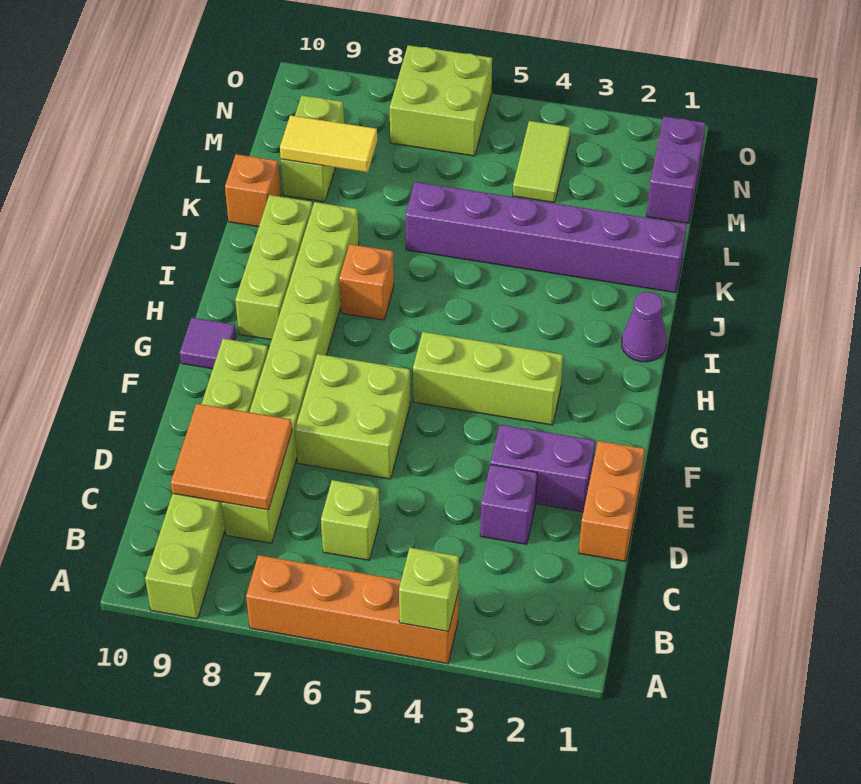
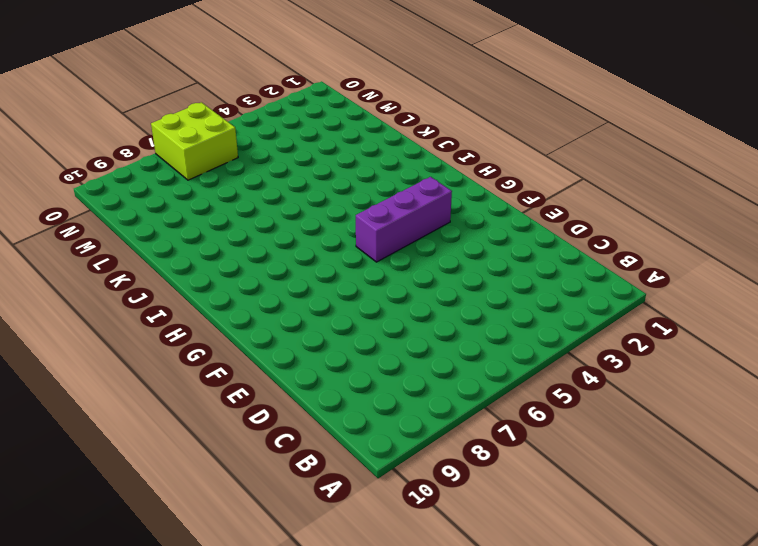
purple 1x3 brick [356,177,452,262] -> lime 1x3 brick [413,332,563,425]
none -> orange 1x4 brick [246,555,458,664]
none -> lime 1x6 brick [145,339,268,619]
none -> lime 1x1 brick [321,480,380,560]

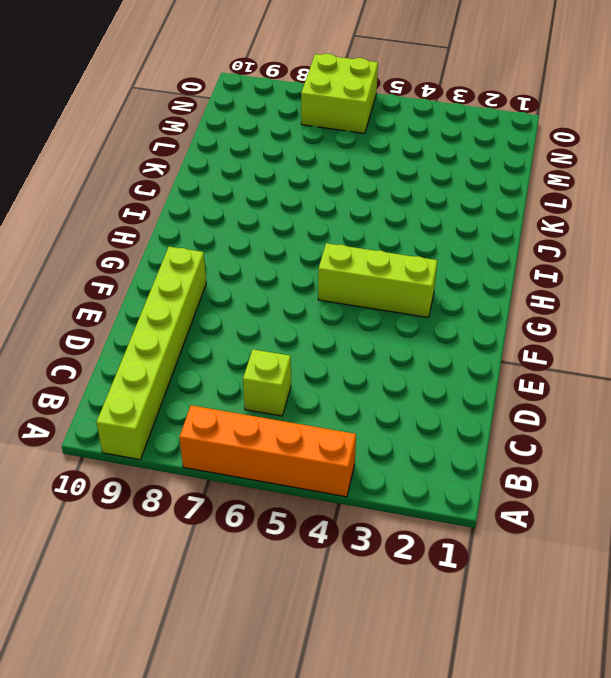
none -> lime 1x8 brick [222,202,359,543]
none -> orange 1x2 brick [579,441,645,562]
none -> purple 1x1 brick [480,464,537,544]

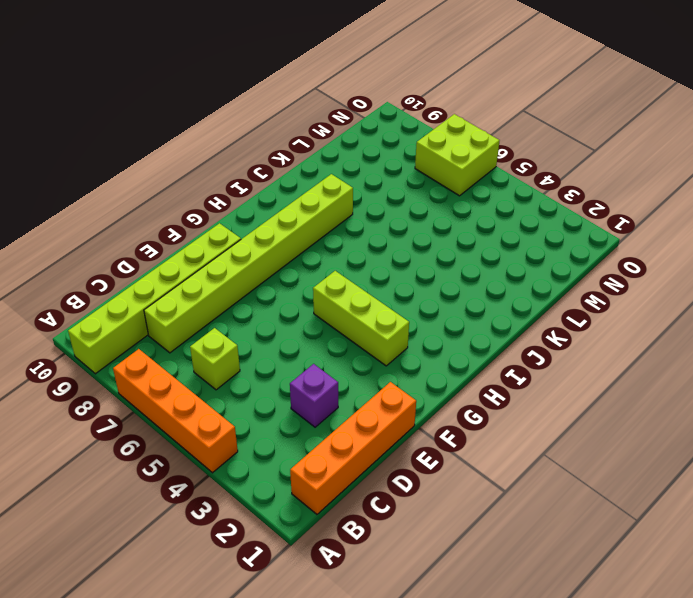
orange 1x4 brick [290,382,416,514] -> orange 1x2 brick [579,441,645,562]
none -> purple 1x2 brick [491,425,595,512]
none -> lime 2x2 brick [295,354,411,479]
none -> purple 1x1 tile [180,318,236,369]

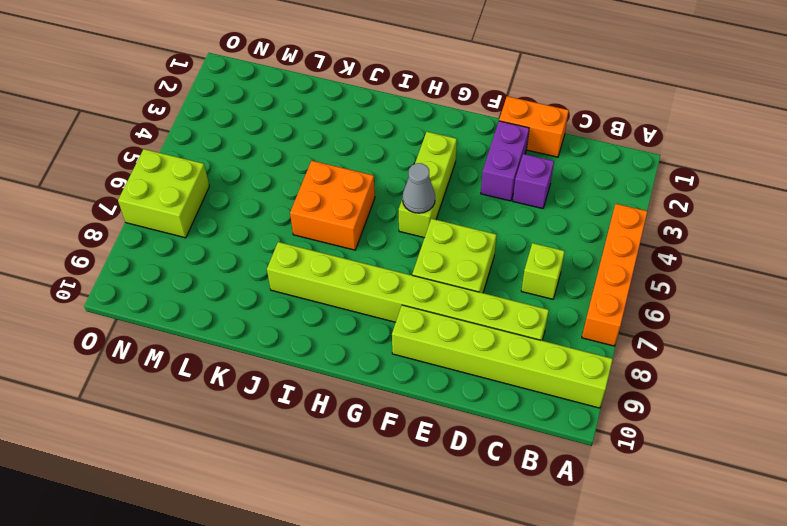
grey 1x1 cone [403,163,435,213] -> none
orange 2x2 brick [290,161,375,250] -> none
none -> purple 1x1 tile [180,318,236,369]
none -> lime 1x3 brick [235,195,312,340]
none -> purple 1x1 cone [622,292,667,362]

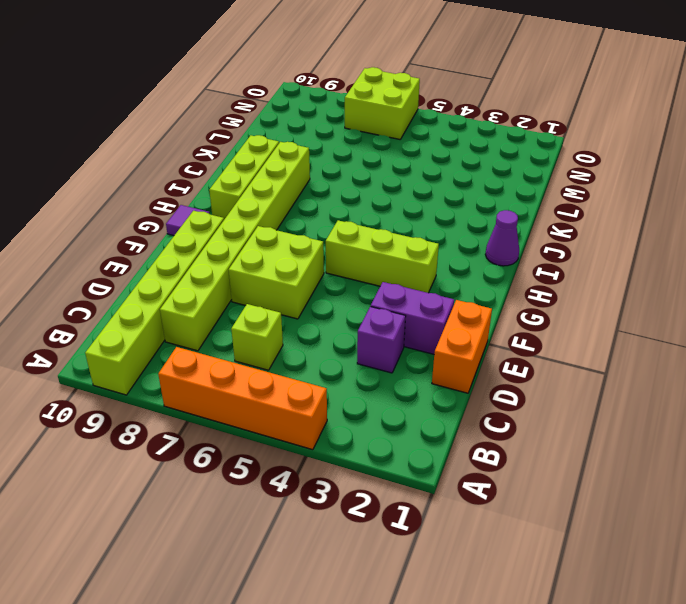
none -> orange 1x1 brick [339,244,394,320]
none -> purple 1x6 brick [406,182,687,293]
none -> orange 1x1 brick [225,154,281,227]

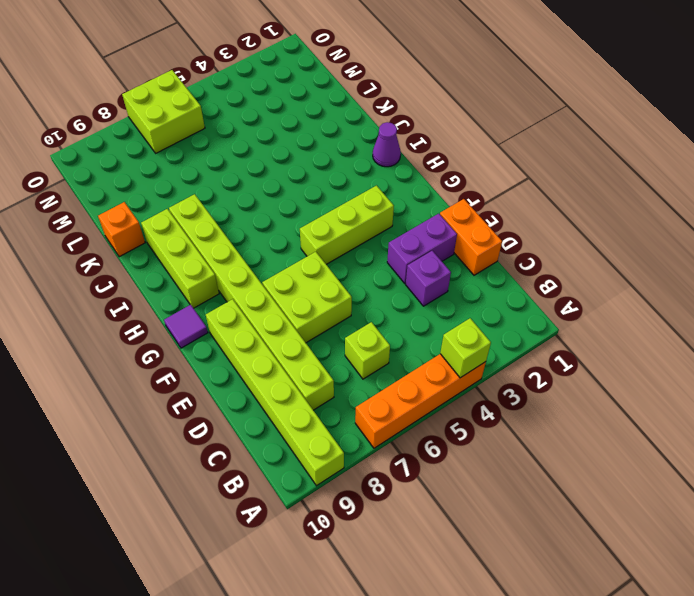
none -> orange 1x1 brick [339,244,394,320]
none -> purple 1x6 brick [406,182,687,293]
none -> lime 1x2 brick [281,95,344,202]

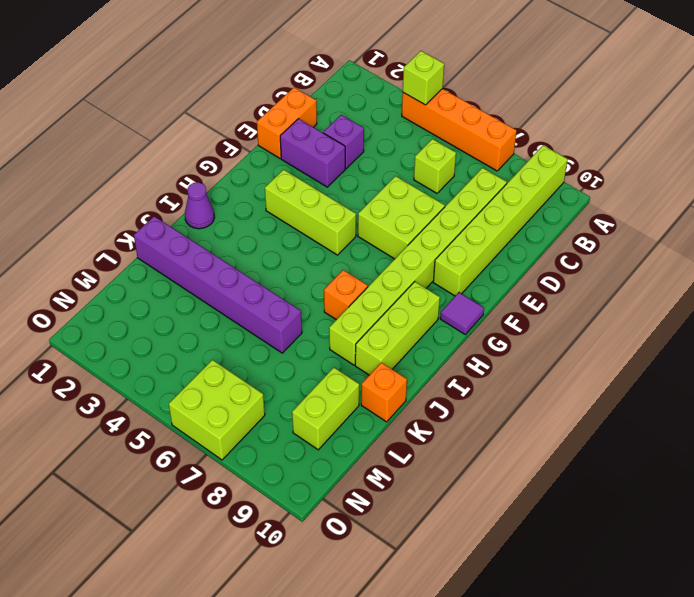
none -> purple 1x2 brick [646,116,706,223]
none -> lime 1x2 tile [513,121,571,203]
none -> orange 2x2 tile [171,404,292,510]

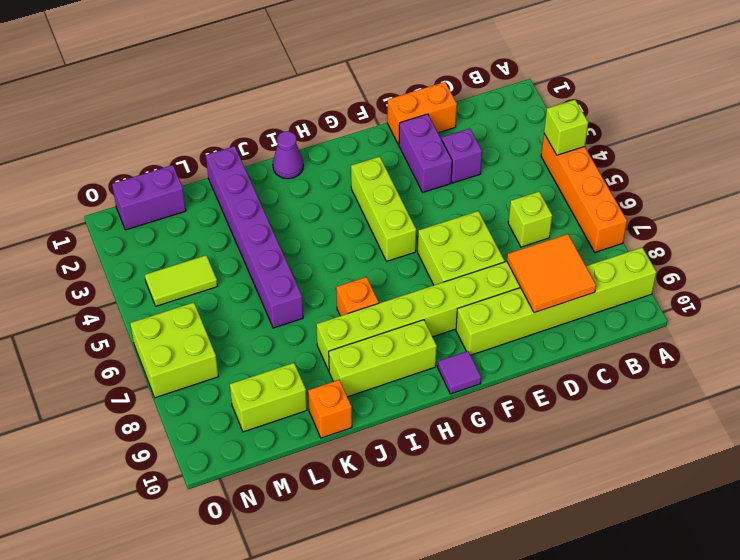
none -> yellow 1x2 tile [280,115,377,172]

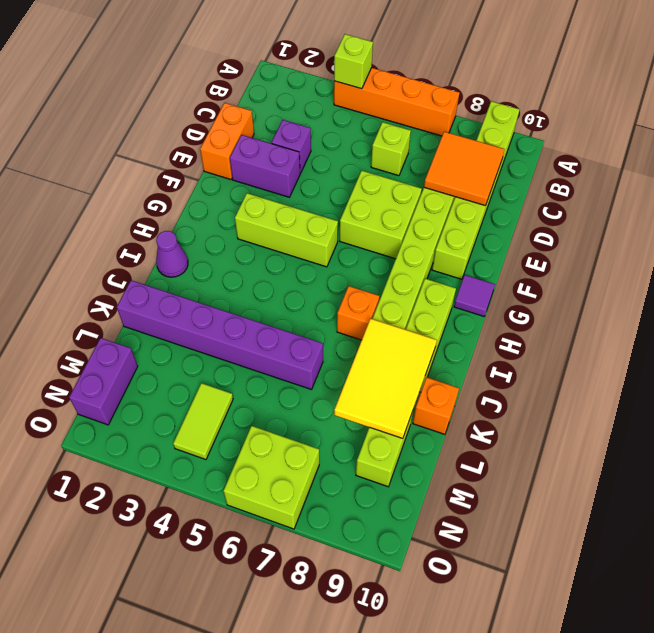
yellow 2x3 tile [334,319,437,439] -> yellow 1x2 tile [280,115,377,172]

